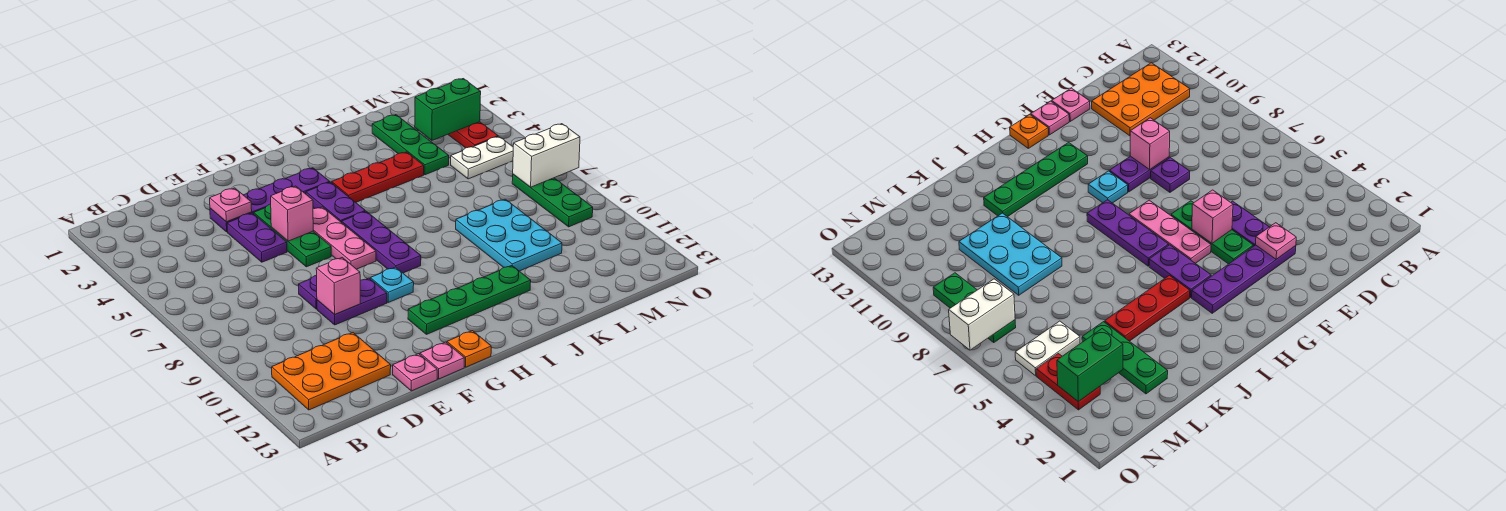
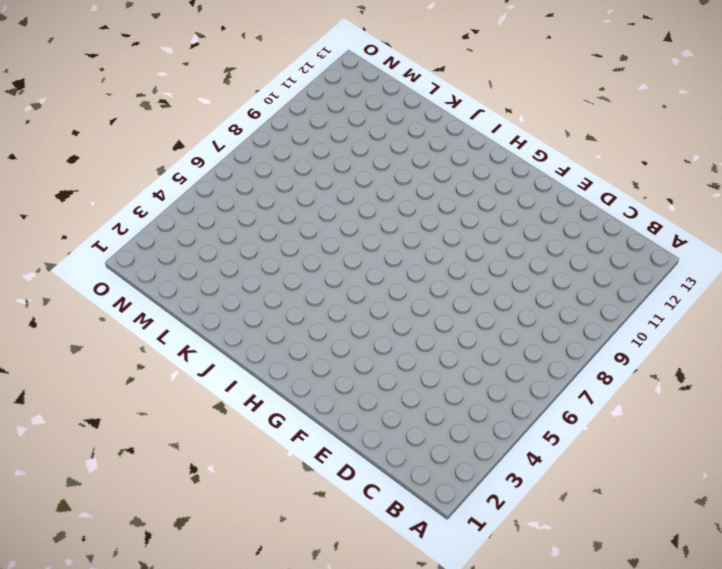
none -> orange 2x3 plate [272,333,391,410]
none -> purple 1x4 plate [210,168,329,232]
none -> purple 1x2 plate [227,213,287,262]

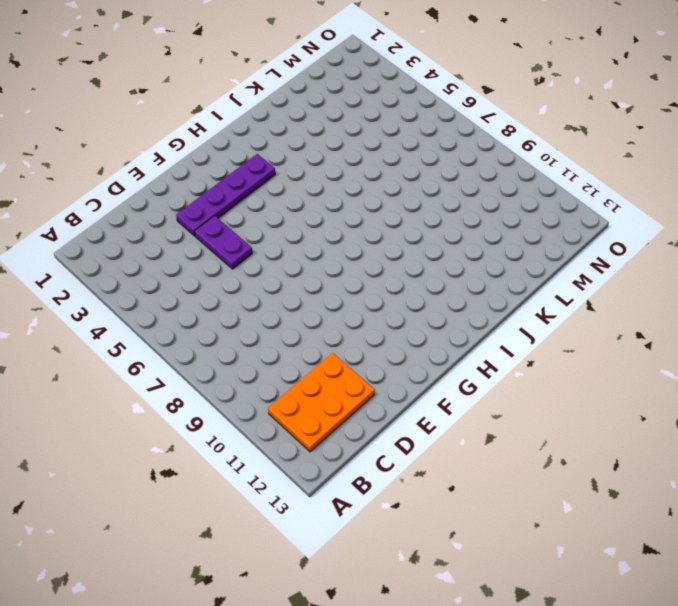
none -> purple 1x1 plate [298,275,317,309]
none -> purple 1x2 plate [317,278,387,325]
none -> pink 1x1 plate [393,354,437,391]

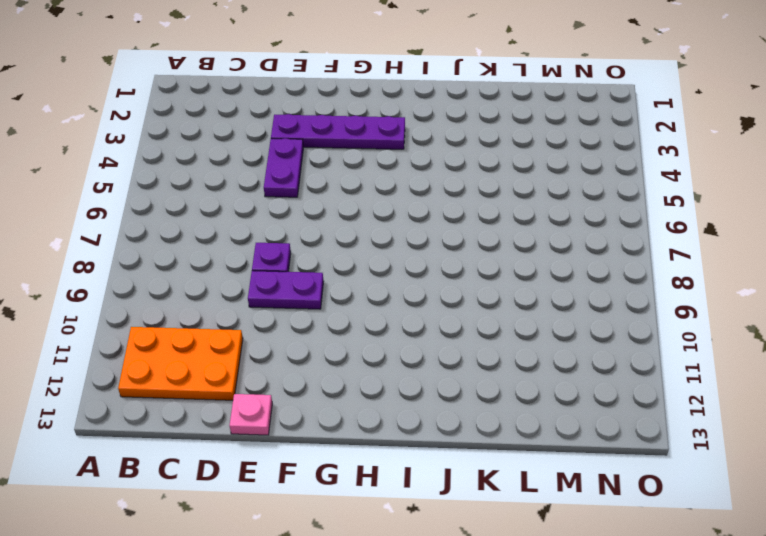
none -> green 1x3 plate [254,204,331,267]
none -> pink 1x1 plate [420,342,464,379]
none -> pink 1x3 plate [313,207,376,269]

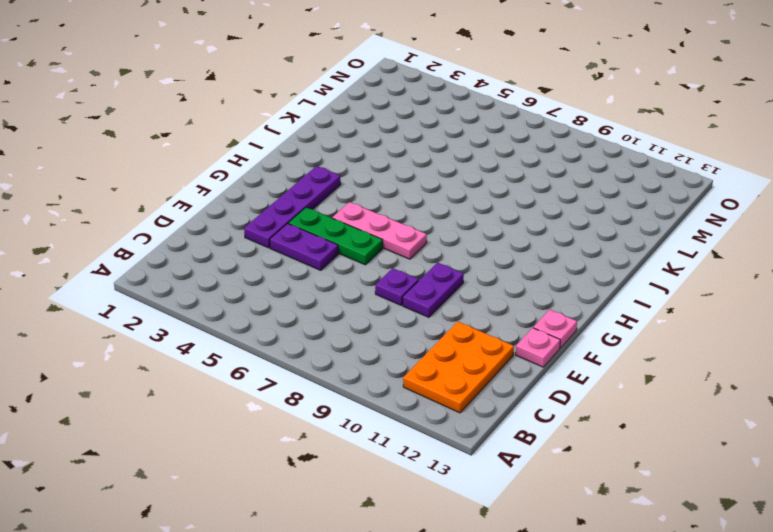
none -> cyan 1x1 plate [370,267,414,302]
none -> green 1x4 plate [408,266,531,334]
none -> orange 1x1 plate [447,331,491,367]

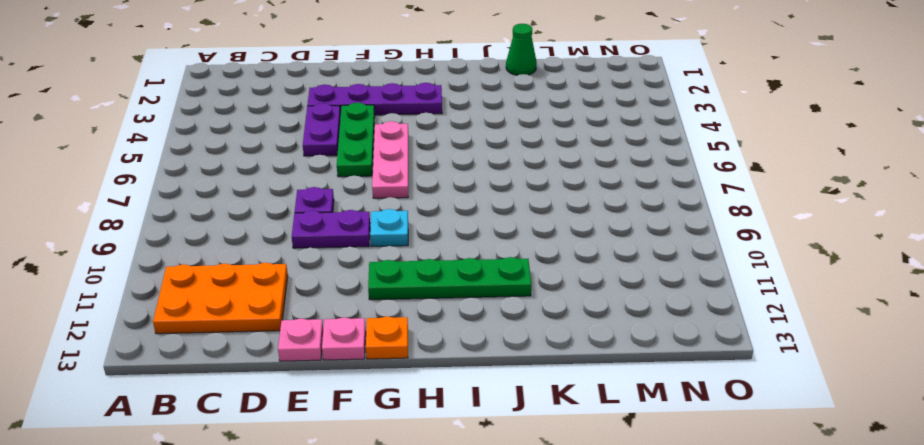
green 1x1 cone [506,24,537,75] -> none
none -> purple 1x2 plate [306,182,365,223]
none -> purple 1x3 plate [342,211,421,273]
none -> red 1x3 plate [332,152,424,202]

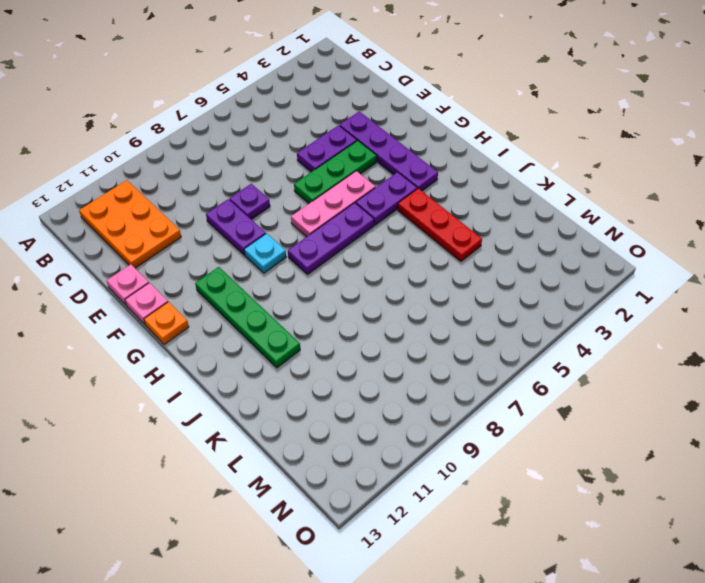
none -> cyan 2x3 plate [456,199,562,271]
none -> green 1x3 plate [372,115,449,175]
none -> white 1x2 plate [451,136,513,179]

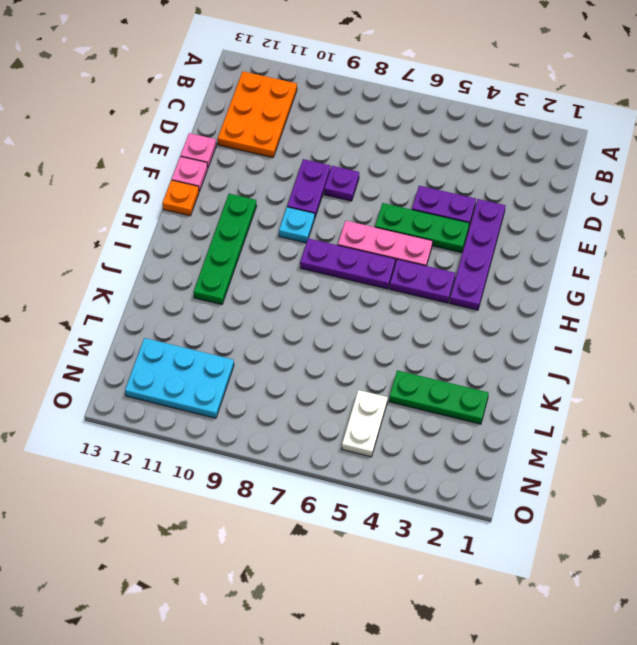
cyan 2x3 plate [125,338,234,418] -> cyan 2x3 plate moved to [456,199,562,271]
none -> red 1x3 plate [332,152,424,202]
none -> red 1x2 plate [448,122,498,148]
none -> green 1x3 plate [512,174,593,227]

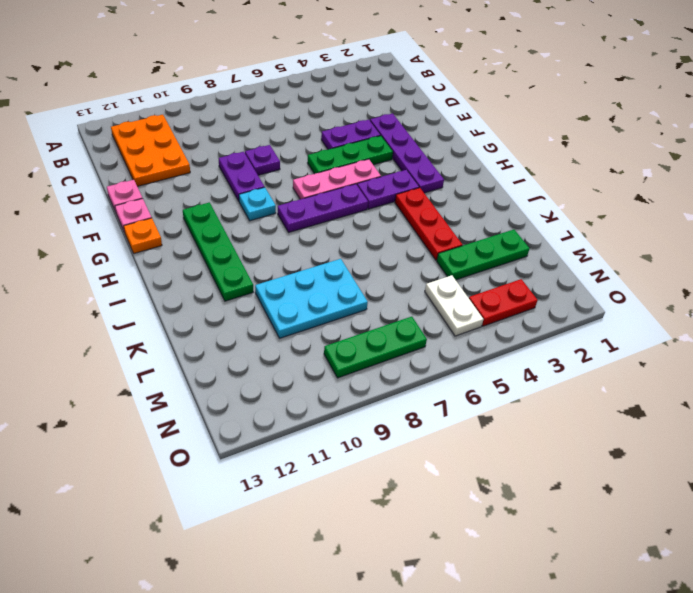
none -> pink 1x1 plate [210,188,252,222]
none -> pink 1x1 brick [316,258,360,315]
none -> pink 1x1 brick [271,186,313,241]

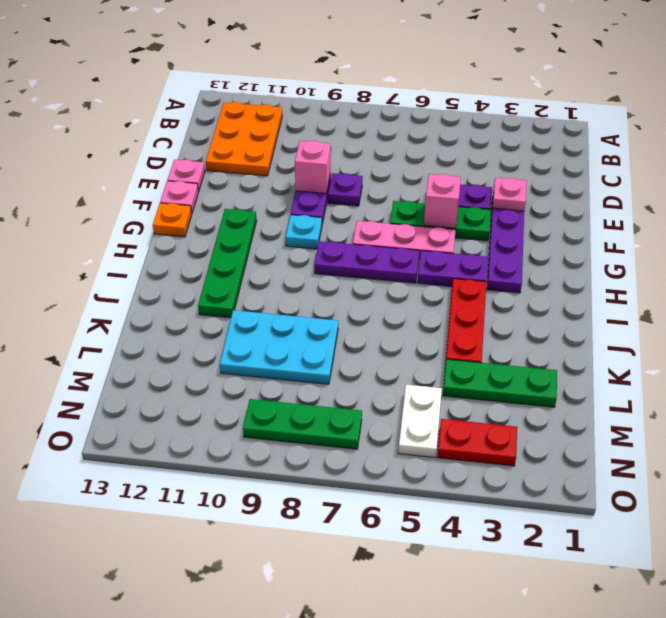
none -> green 1x2 brick [415,79,481,140]
none -> white 1x2 brick [513,124,580,187]

